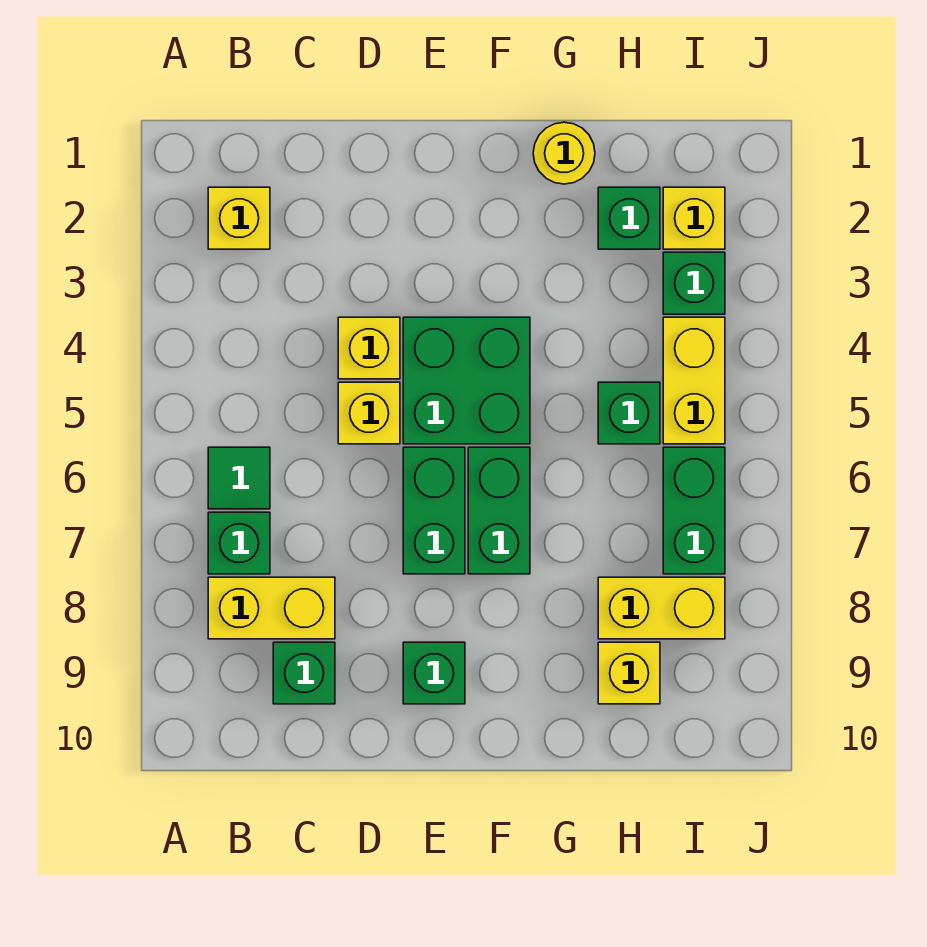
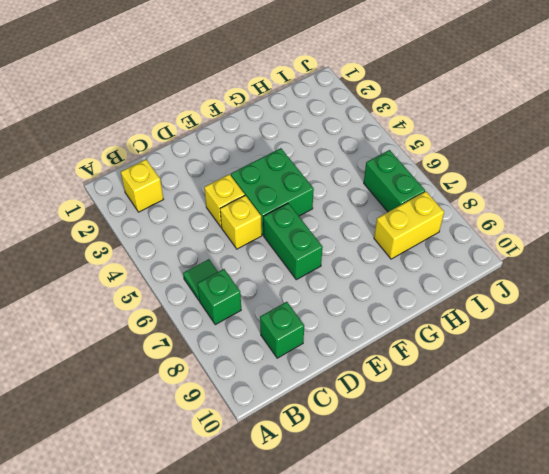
none -> yellow 1x2 brick [208,577,335,639]
none -> green 1x1 brick [403,642,465,704]
none -> green 1x2 brick [468,447,530,574]

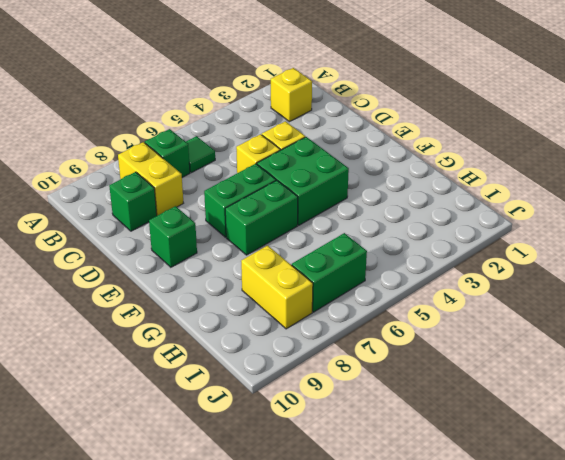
none -> yellow 1x1 round brick [533,122,595,184]
none -> green 1x1 brick [598,187,660,249]
none -> green 1x1 brick [598,382,660,444]

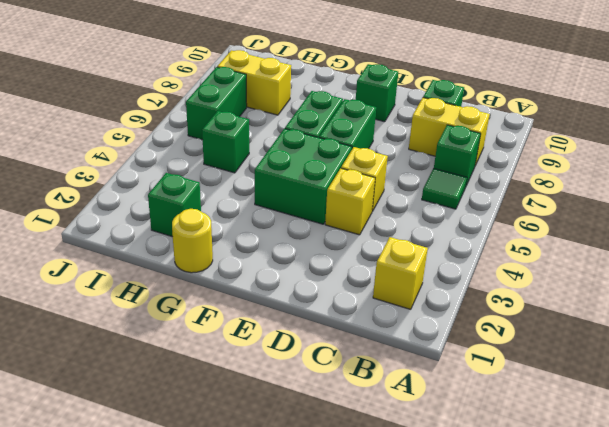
none -> yellow 1x1 brick [598,642,660,704]
none -> yellow 1x1 brick [663,187,725,249]
none -> green 1x1 brick [663,252,725,314]

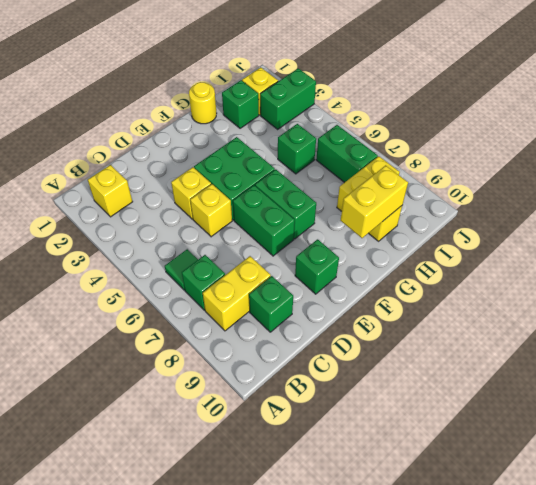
yellow 1x2 brick [341,165,408,238] -> yellow 1x2 brick turned to [663,317,725,444]
green 1x2 brick [260,68,316,129] -> green 1x1 brick [663,252,725,314]

